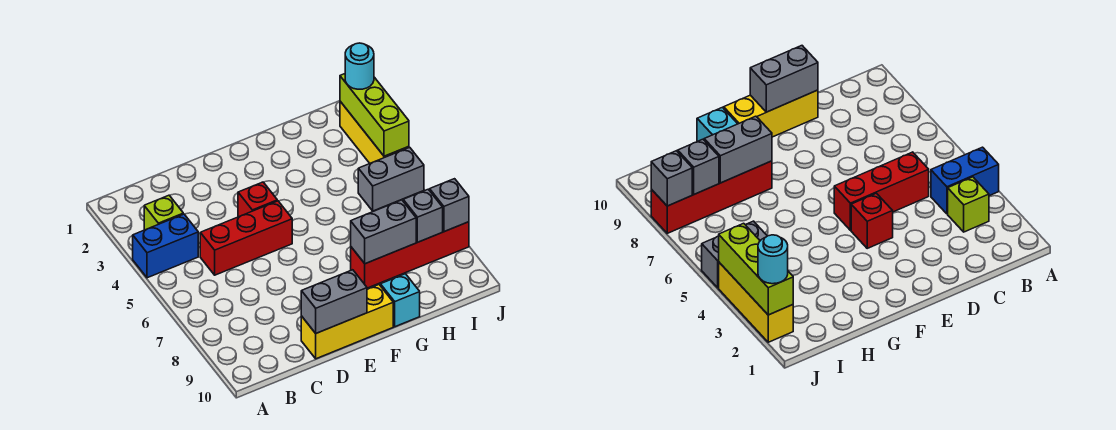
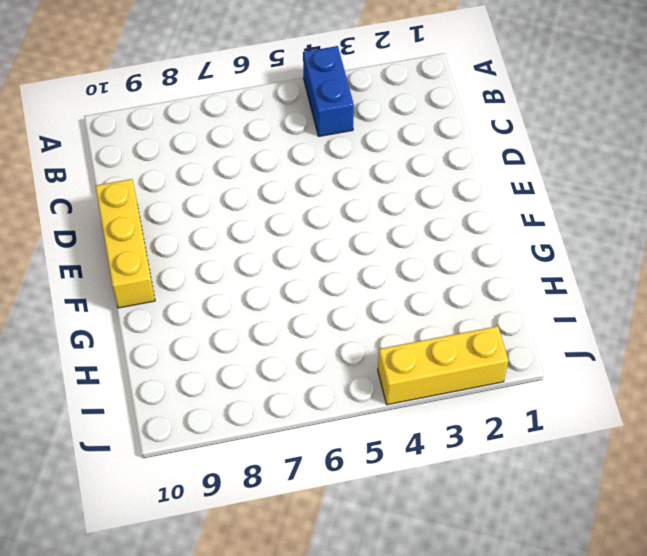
none -> lime 1x1 brick [144,195,183,230]
none -> red 1x3 brick [200,201,292,275]
none -> red 1x1 brick [238,182,277,217]

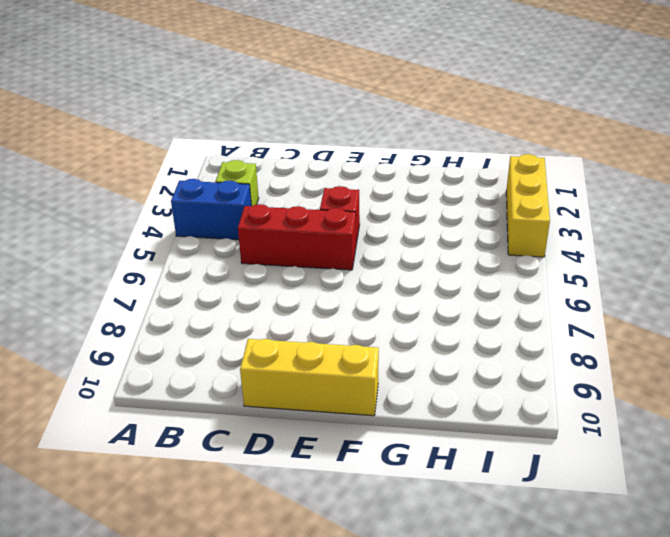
none -> red 1x4 brick [351,222,469,288]
none -> cyan 1x1 brick [380,274,420,327]
none -> grey 1x2 brick [358,147,424,211]

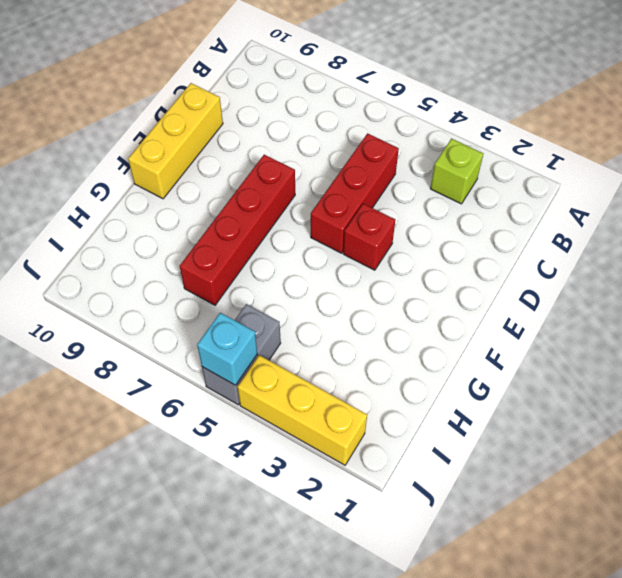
red 1x4 brick [180,155,295,305] -> red 1x4 brick moved to [351,222,469,288]
cyan 1x1 brick [197,313,257,385] -> cyan 1x1 brick moved to [380,274,420,327]
none -> blue 1x2 brick [133,214,198,278]
none -> grey 1x2 brick [301,270,367,333]
none -> grey 1x2 brick [351,200,416,264]

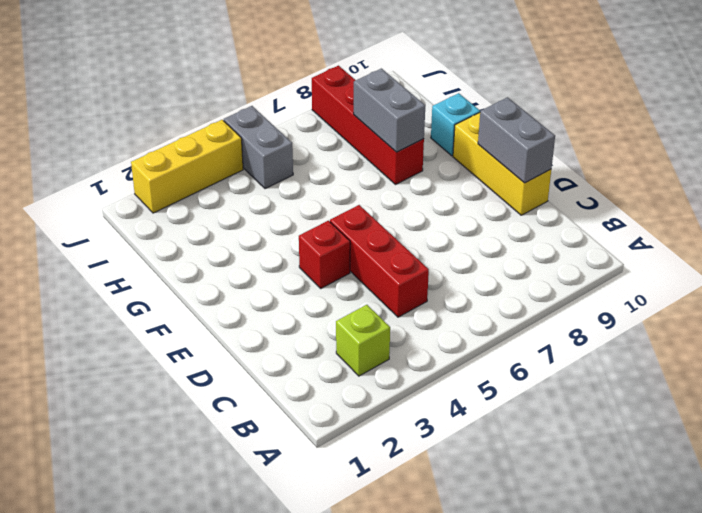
none -> blue 1x2 brick [133,214,198,278]
none -> grey 1x1 brick [403,189,443,242]
none -> lime 1x3 brick [340,74,409,156]

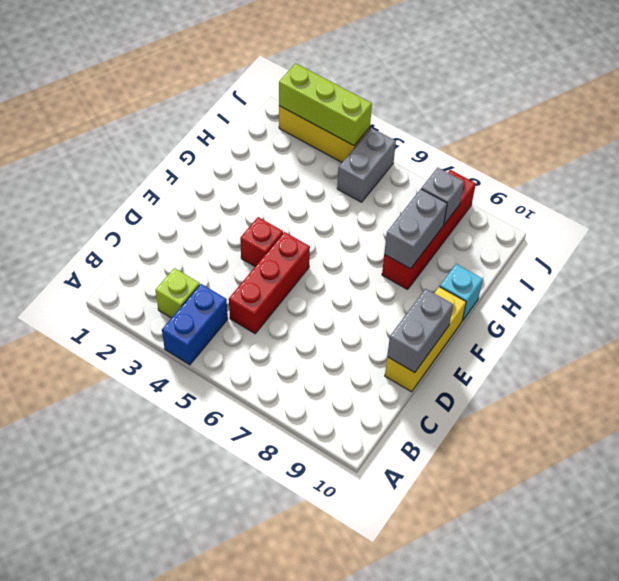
none -> grey 1x1 brick [430,179,469,232]
none -> cyan 1x1 round brick [345,43,374,89]

